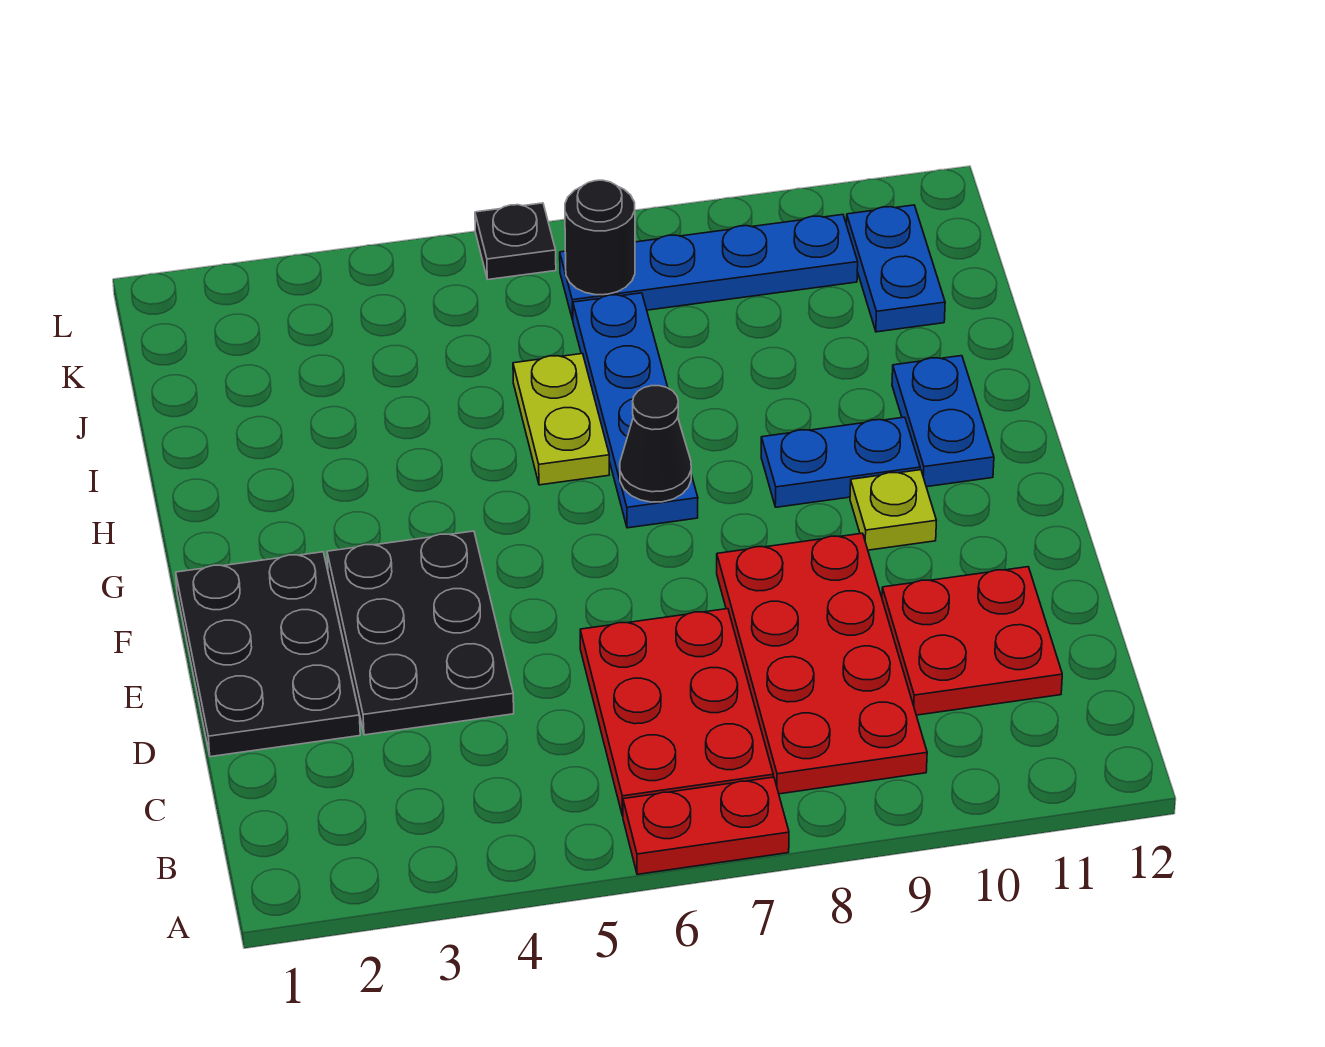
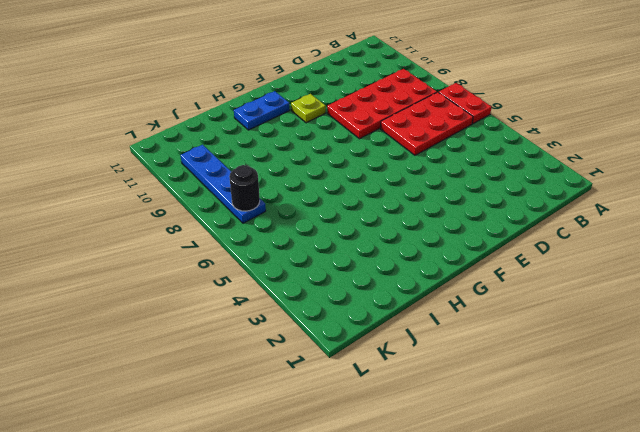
none -> red 2x2 plate [882,567,1062,715]
none -> black 2x3 plate [176,552,360,757]
none -> black 2x3 plate [327,531,514,735]

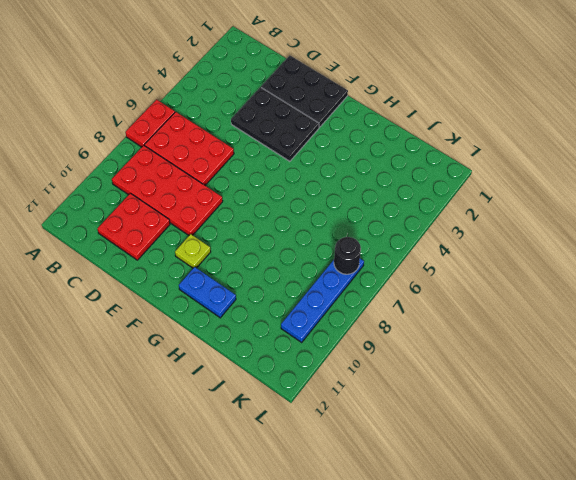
none -> blue 1x4 plate [573,293,698,528]
none -> blue 1x2 plate [761,417,920,507]
none -> lime 1x2 plate [513,354,610,485]

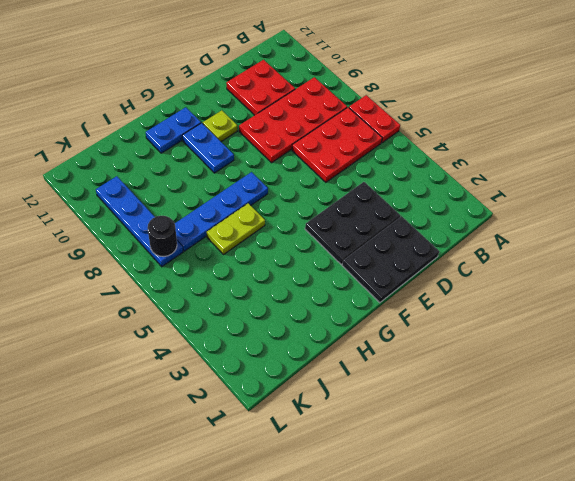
none -> blue 1x2 plate [846,205,945,332]
none -> black 1x1 plate [475,203,556,280]
none -> black 1x1 cone [620,386,691,502]

